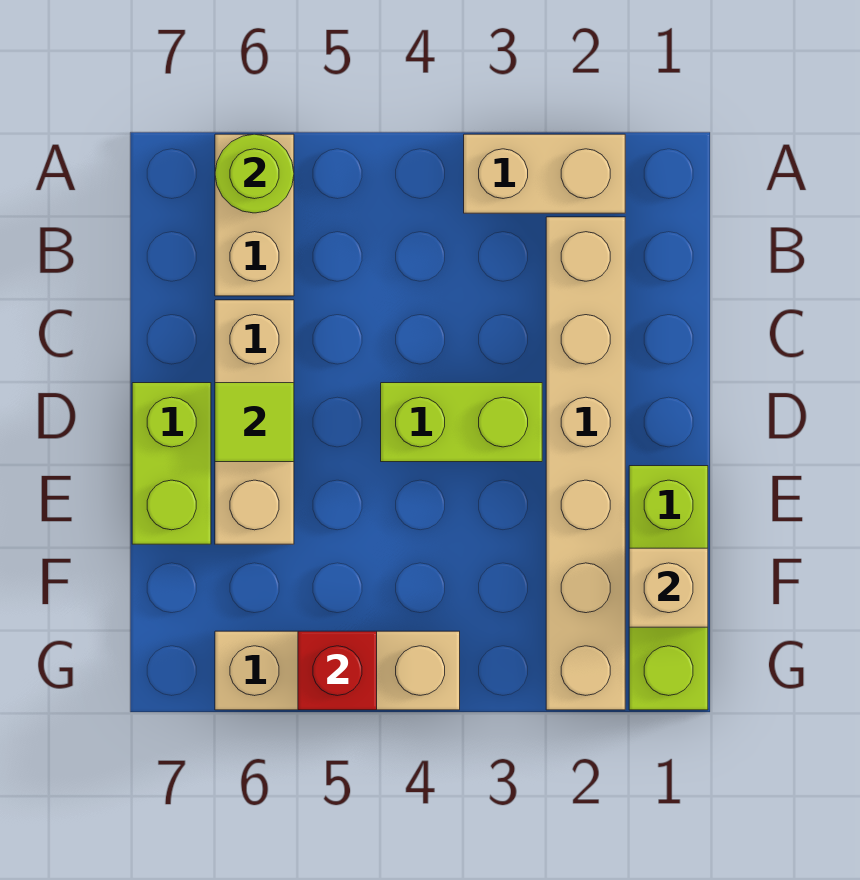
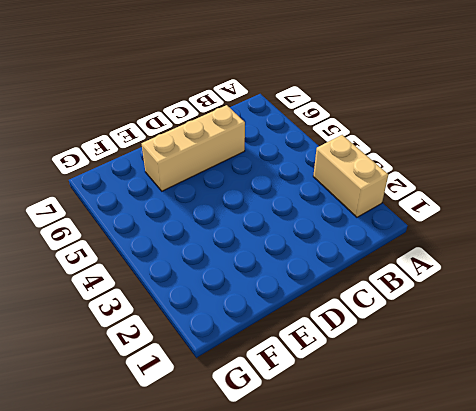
none -> tan 1x2 brick [215,134,294,296]
none -> tan 1x6 brick [546,217,625,710]
none -> lime 1x2 brick [381,383,542,462]

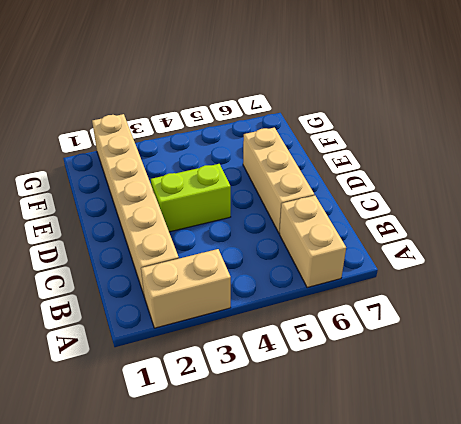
none -> lime 1x2 brick [132,383,211,544]
none -> lime 1x3 brick [629,466,708,710]
none -> tan 1x3 brick [215,631,460,710]

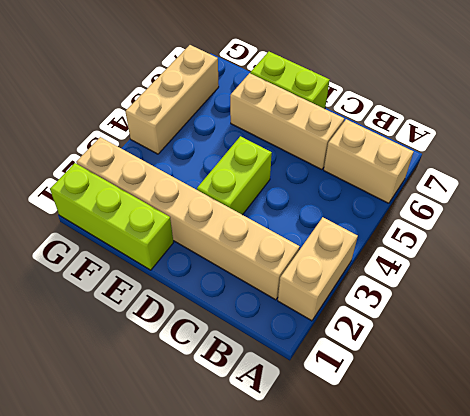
none -> lime 1x1 round brick [215,134,294,213]
none -> lime 1x1 tile [215,383,294,462]
none -> tan 1x1 brick [629,548,708,627]

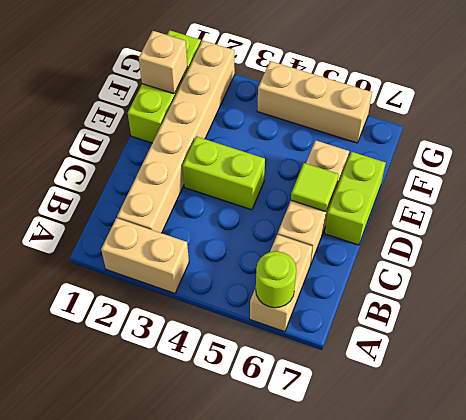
none -> red 1x1 brick [298,631,377,710]

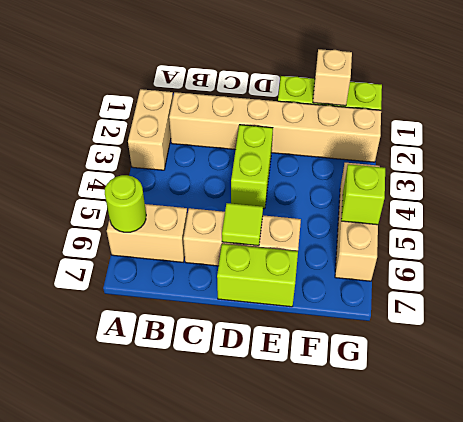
lime 1x1 brick [341,164,385,225] -> red 1x1 brick [298,631,377,710]

